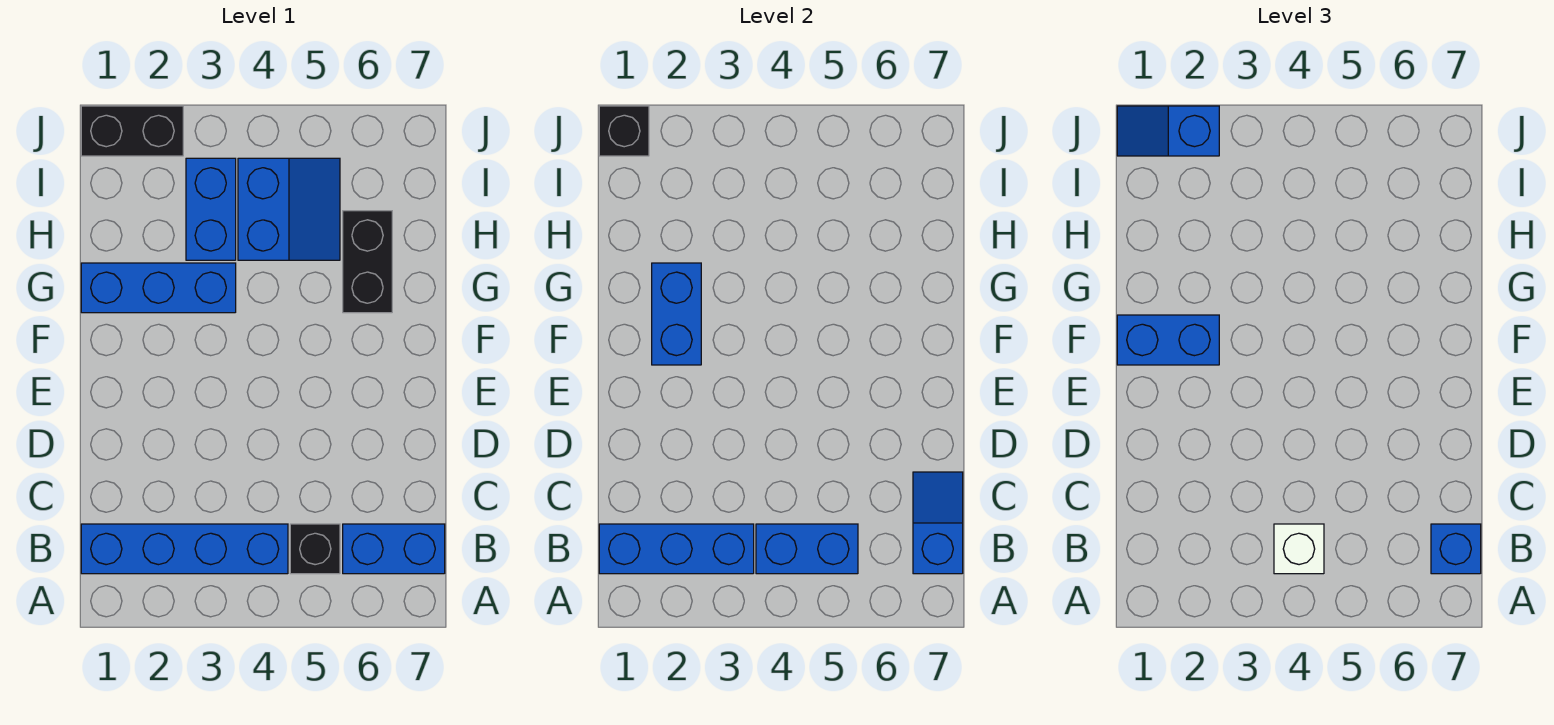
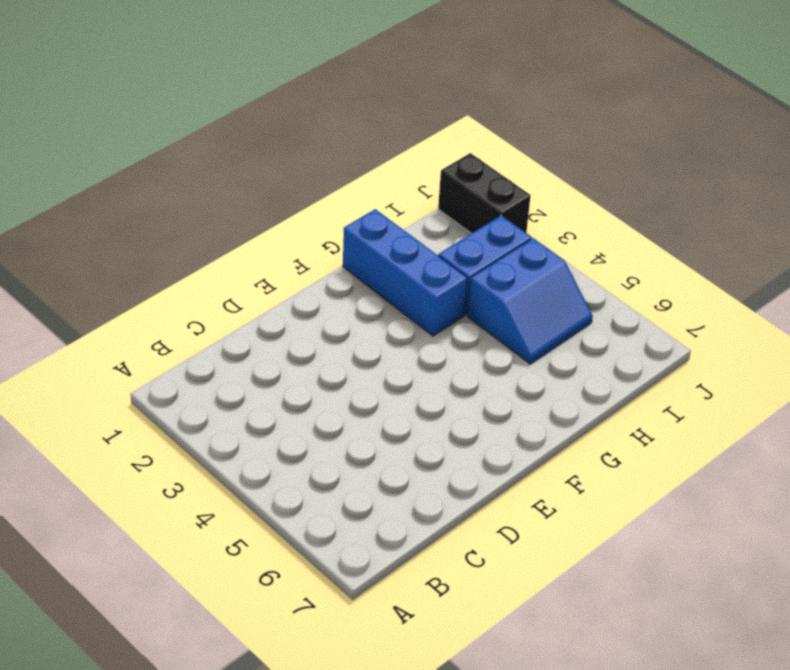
none -> blue 1x4 brick [81,524,288,574]
none -> black 1x1 brick [290,524,340,574]
none -> blue 1x2 brick [343,524,445,574]

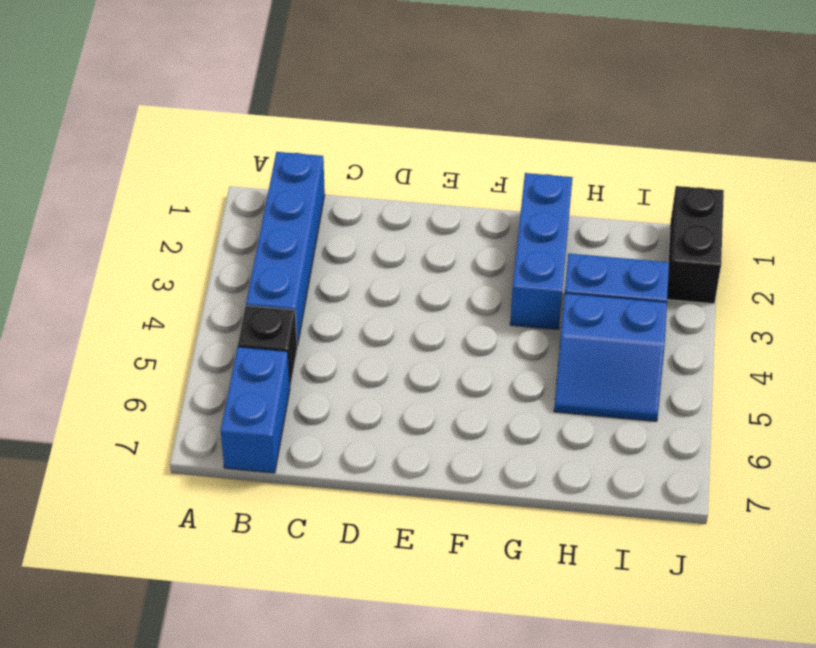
none -> black 1x2 brick [343,211,392,313]
none -> blue 1x3 brick [599,524,754,574]
none -> blue 1x2 brick [756,524,858,574]

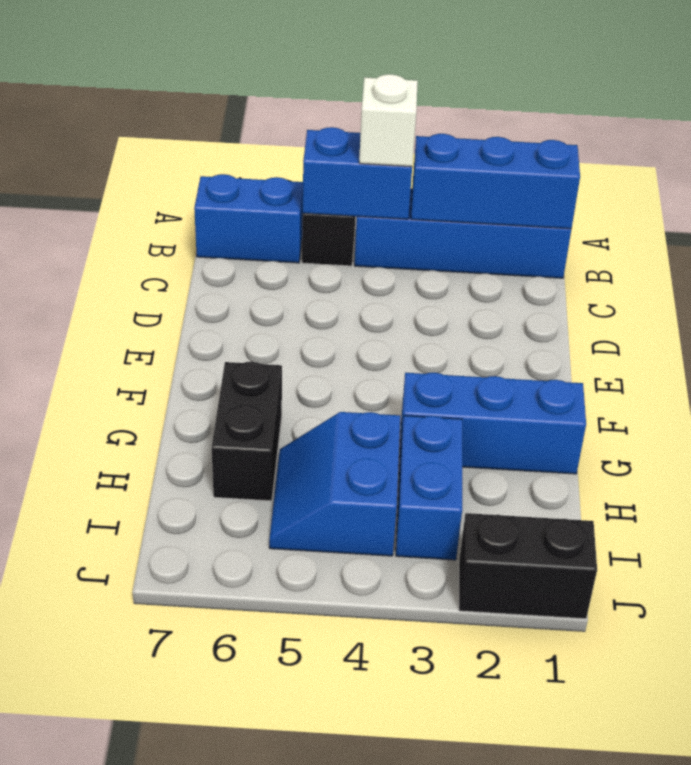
none -> blue 1x2 slope [913,472,963,574]
none -> blue 1x2 brick [652,263,701,365]
none -> black 1x1 brick [599,106,649,156]

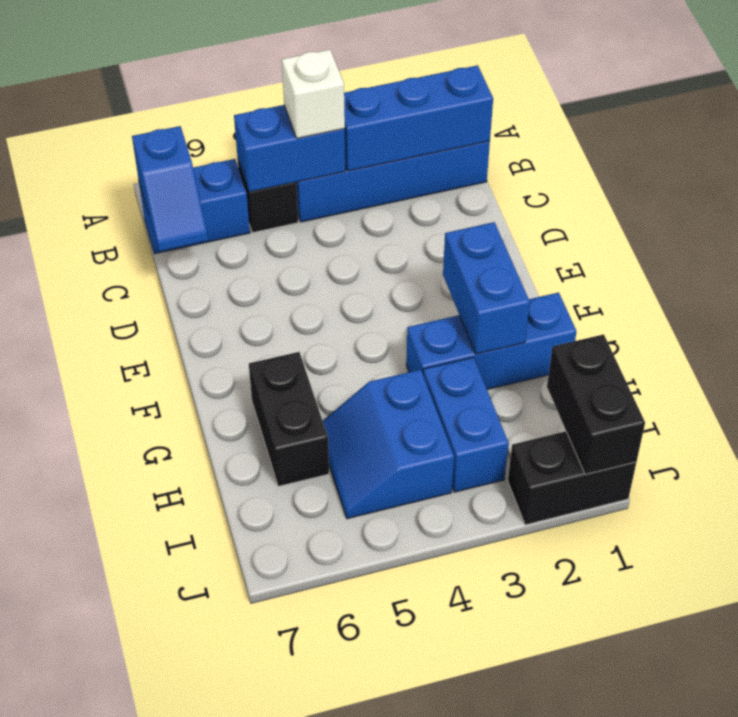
black 1x2 brick [547,334,645,474] -> black 1x1 brick [599,106,649,156]
none -> blue 1x1 brick [1431,524,1481,574]
none -> blue 1x2 brick [1117,315,1219,365]
none -> blue 1x2 slope [1117,106,1219,156]

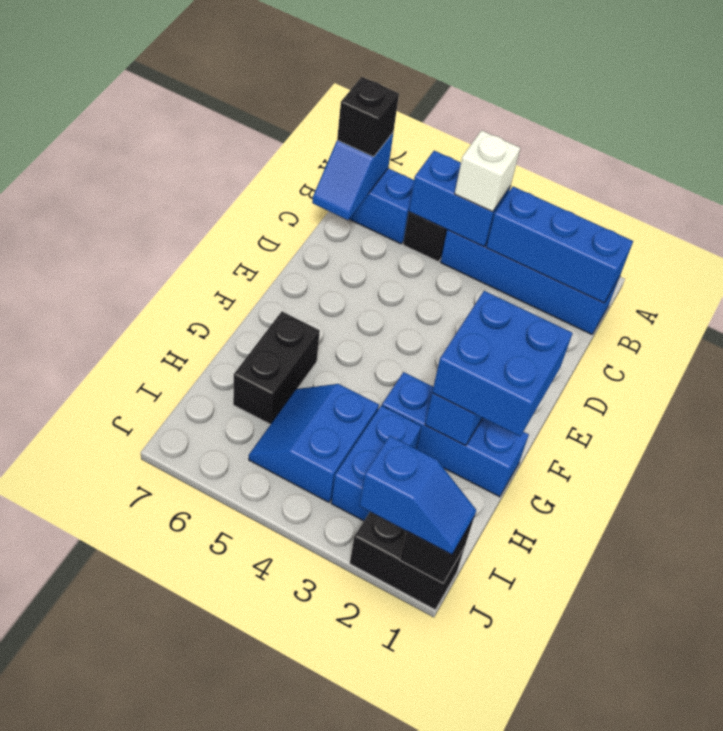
black 1x1 brick [337,77,399,157] -> blue 1x1 brick [1431,524,1481,574]
blue 2x2 brick [432,291,572,436] -> blue 1x2 brick [1117,315,1219,365]

